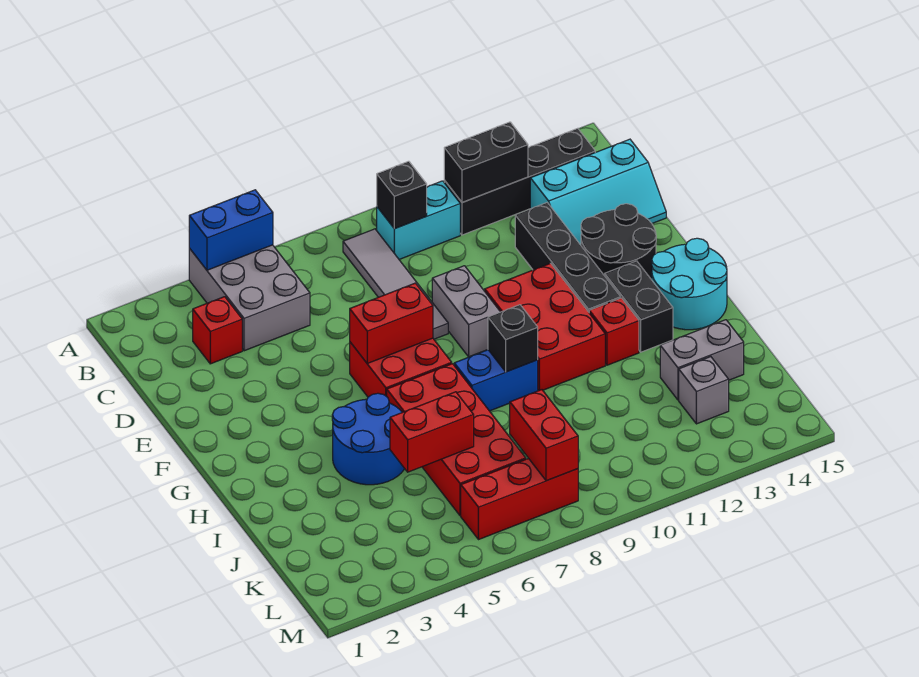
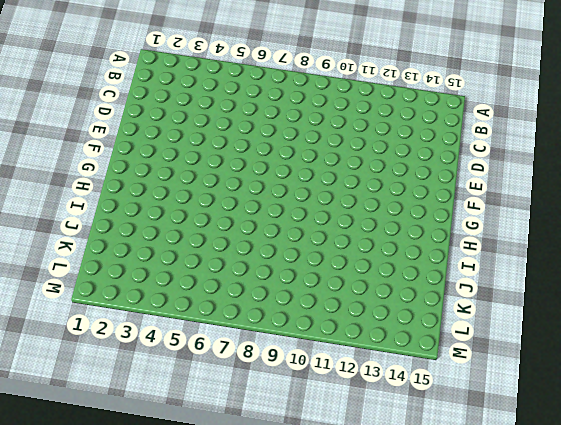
none -> grey 2x3 brick [189,245,310,351]
none -> grey 1x4 tile [343,229,448,339]
none -> cyan 1x2 brick [377,181,460,259]

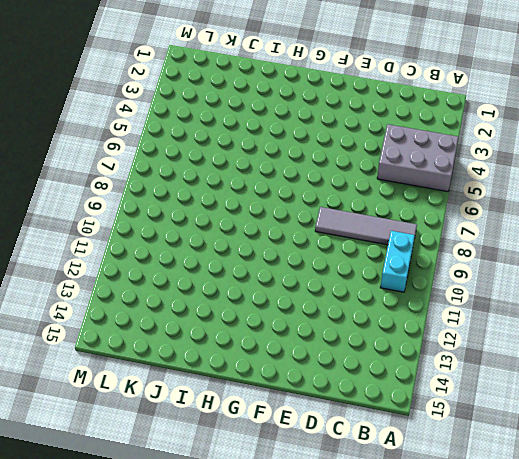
none -> black 1x4 brick [444,128,595,235]
none -> red 1x1 brick [193,297,242,364]
none -> cyan 2x3 slope [530,139,666,245]

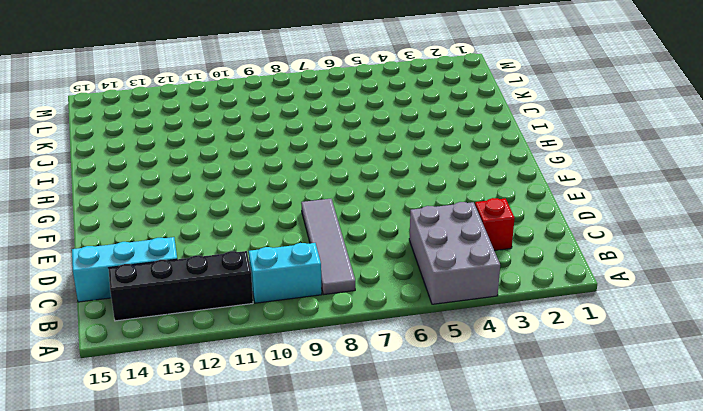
none -> black 1x4 brick [515,203,621,312]
none -> grey 1x2 brick [432,266,500,357]
none -> black 2x2 round brick [581,204,656,280]

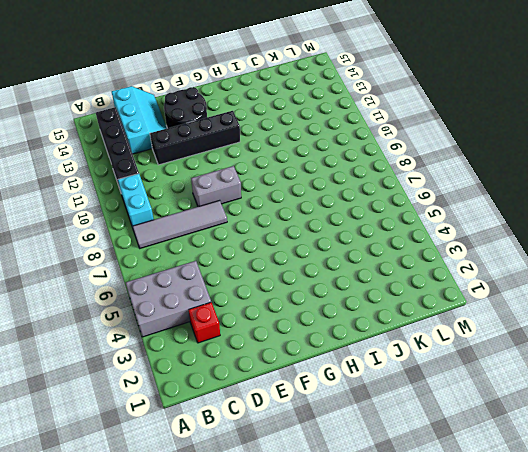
none -> red 2x2 brick [350,338,452,397]
none -> red 2x3 brick [485,263,605,391]
none -> black 1x2 brick [605,261,673,352]

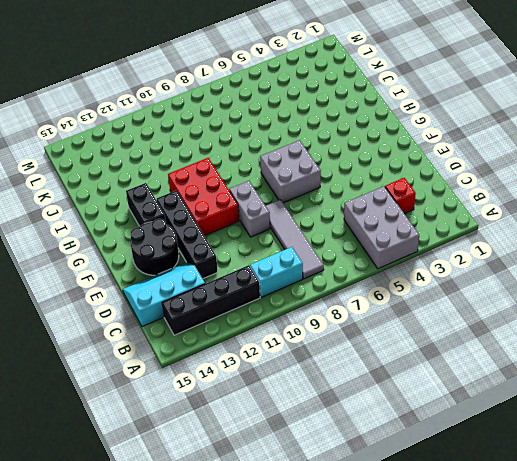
grey 2x2 brick [260,140,321,203] -> red 2x2 brick [350,338,452,397]
none -> cyan 2x2 round brick [652,238,727,330]
none -> blue 2x2 round brick [332,393,405,485]
none -> red 2x4 brick [387,364,526,516]

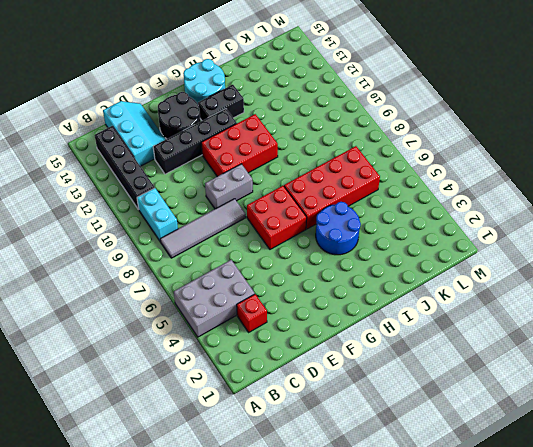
none -> blue 1x2 brick [454,350,538,411]
none -> red 1x1 brick [589,298,639,365]
none -> grey 1x2 brick [660,320,744,400]

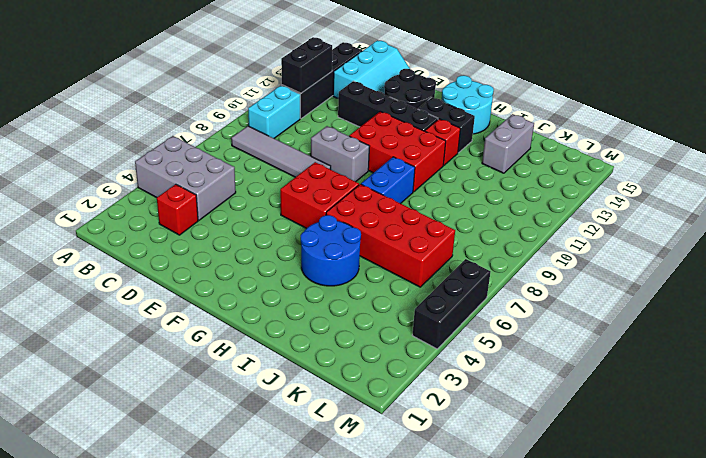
black 1x3 brick [412,259,490,349] -> none
none -> grey 1x1 brick [679,357,729,424]
none -> red 1x3 brick [461,458,578,540]
none -> blue 1x2 brick [189,190,273,270]

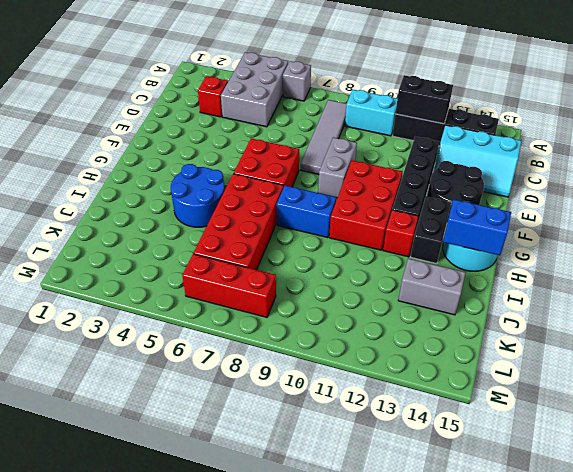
grey 1x1 brick [283,61,311,101] -> grey 1x1 brick moved to [679,357,729,424]
blue 1x2 brick [443,199,511,255] -> blue 1x2 brick moved to [189,190,273,270]
none -> black 1x1 brick [377,161,427,229]
none -> red 1x2 brick [350,283,433,363]
none -> black 1x1 brick [488,305,538,372]

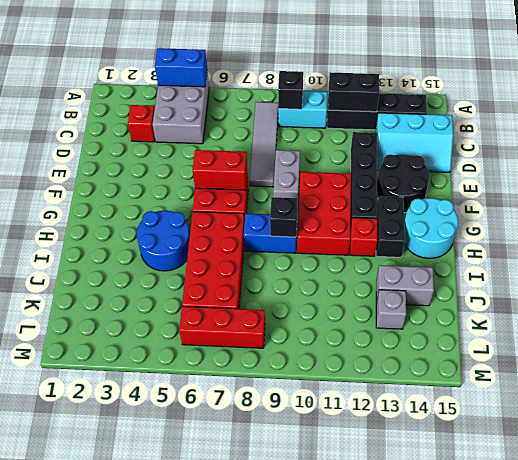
none -> red 1x2 brick [390,392,474,472]
none -> red 1x2 brick [510,390,578,481]

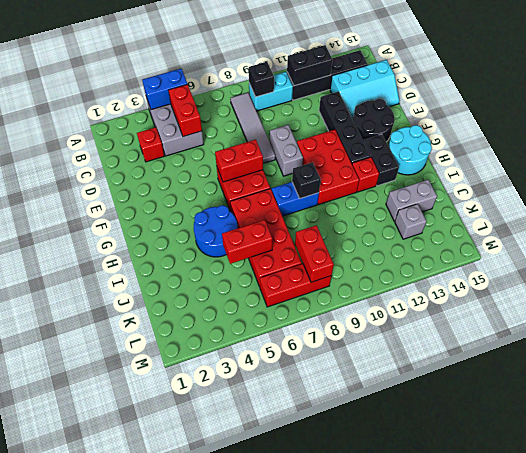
red 1x2 brick [168,84,202,137] -> none

